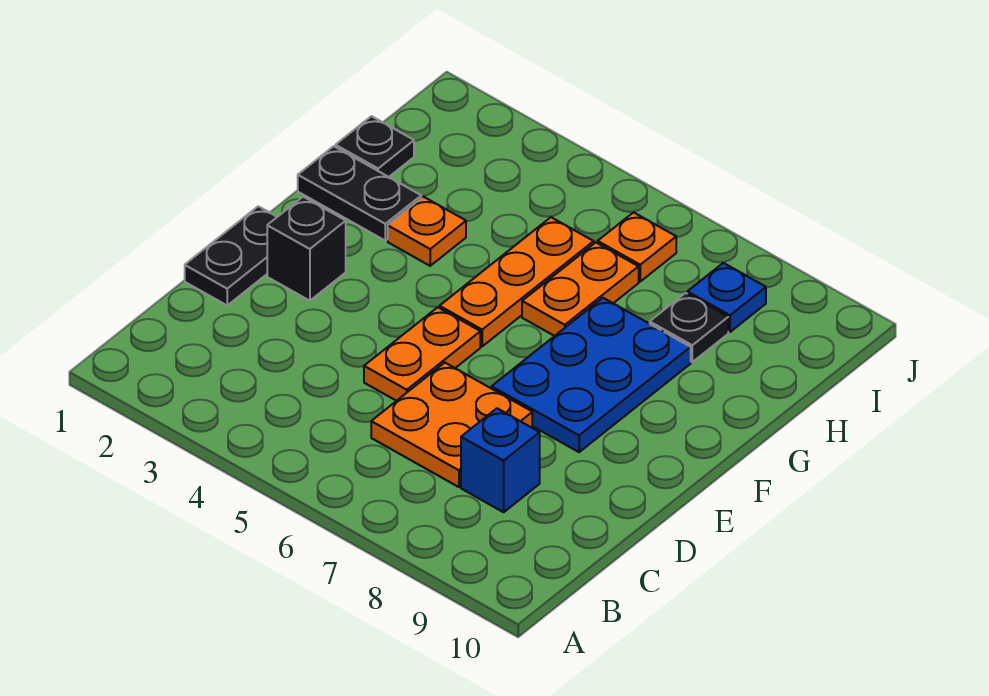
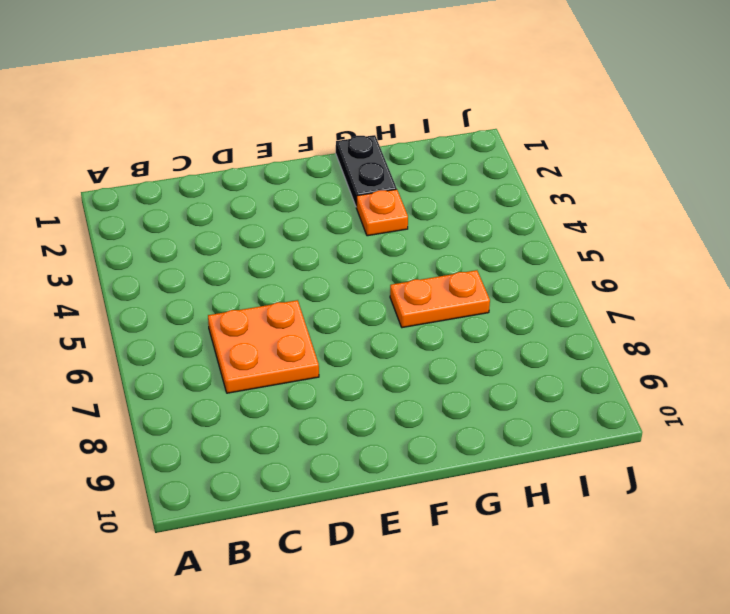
none -> blue 1x1 brick [461,408,540,512]
none -> black 1x2 plate [185,206,277,305]
none -> orange 1x2 plate [364,307,480,401]

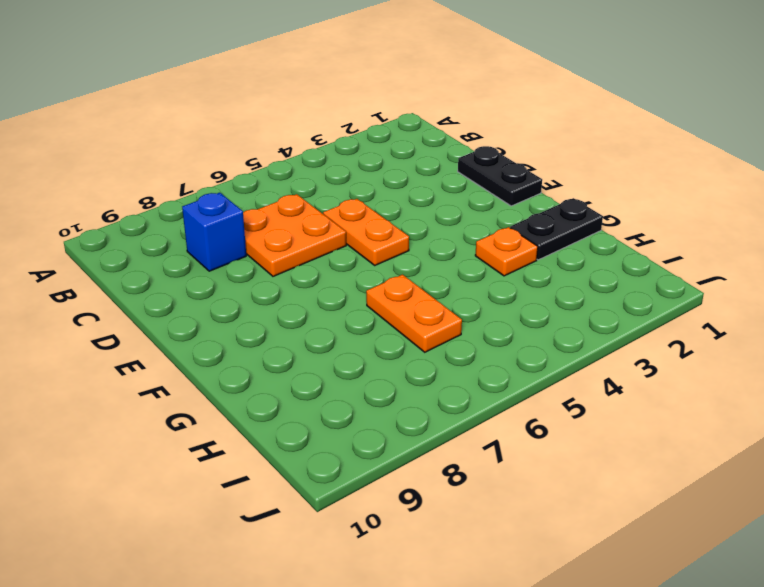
none -> black 1x1 brick [267,197,346,301]
none -> blue 2x3 plate [492,298,691,452]
none -> orange 1x3 plate [440,217,594,346]

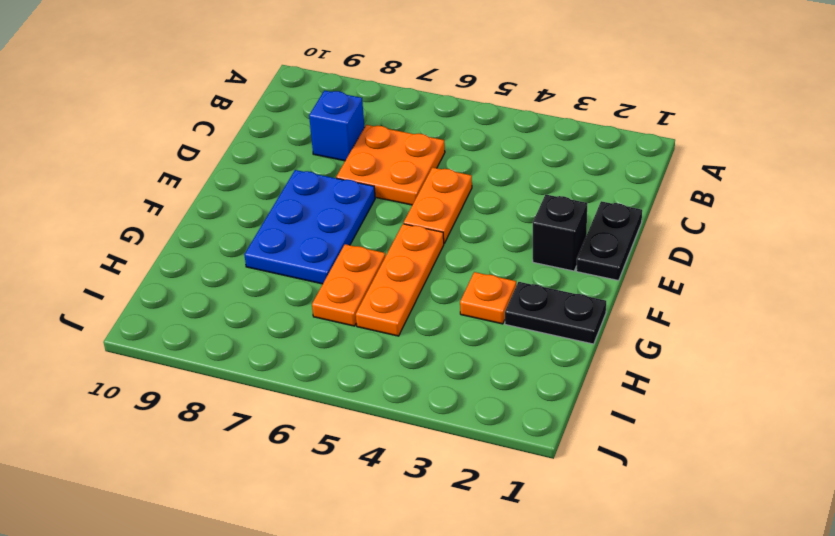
none -> black 1x1 plate [335,116,414,177]
none -> black 1x1 plate [650,293,728,362]
none -> orange 1x1 plate [598,212,676,281]

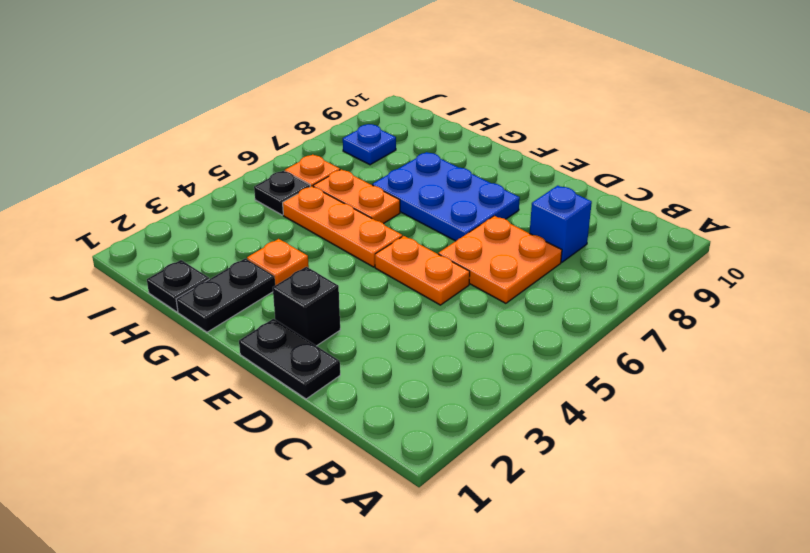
black 1x1 plate [254,171,310,215] -> black 1x1 plate moved to [650,293,728,362]

